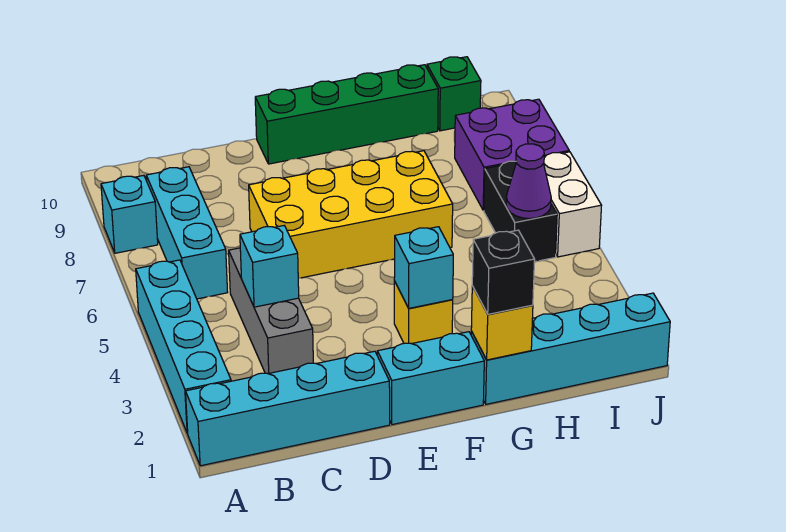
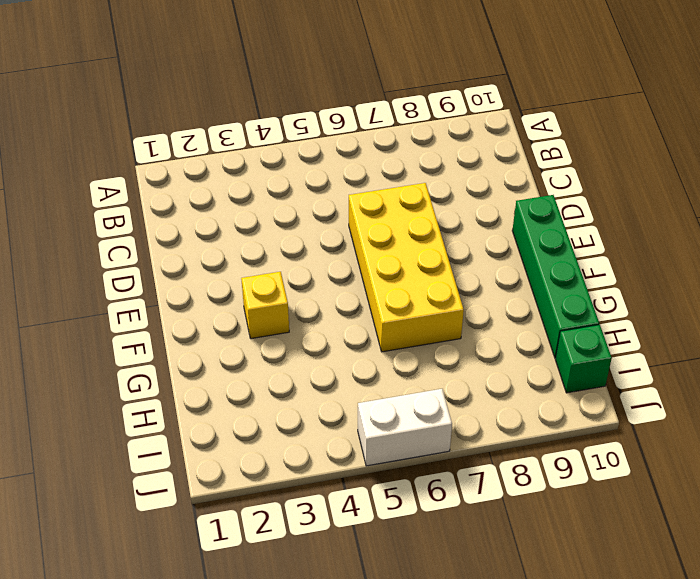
none -> cyan 1x4 brick [186,351,390,466]
none -> cyan 1x4 brick [136,260,231,433]
none -> cyan 1x1 brick [101,176,158,253]

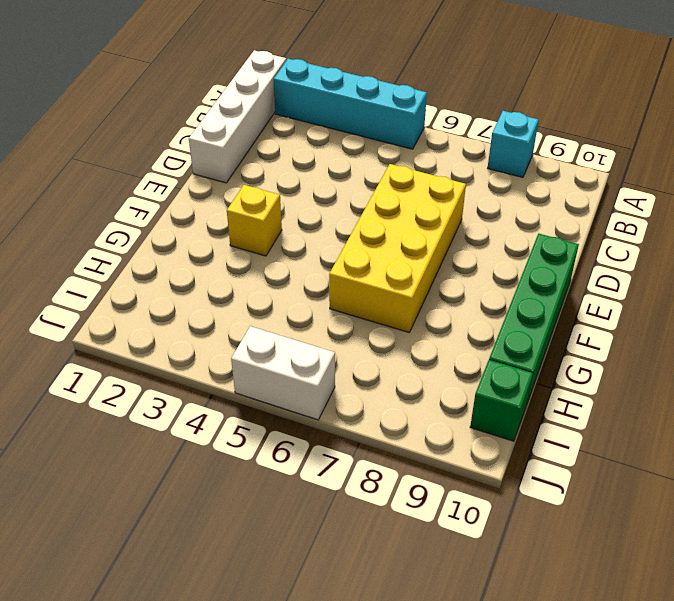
white 1x4 brick [189,50,286,183] -> cyan 1x4 brick [186,351,390,466]
none -> cyan 1x3 brick [146,167,228,299]
none -> grey 1x3 brick [229,248,313,374]
none -> cyan 1x2 brick [377,332,484,425]

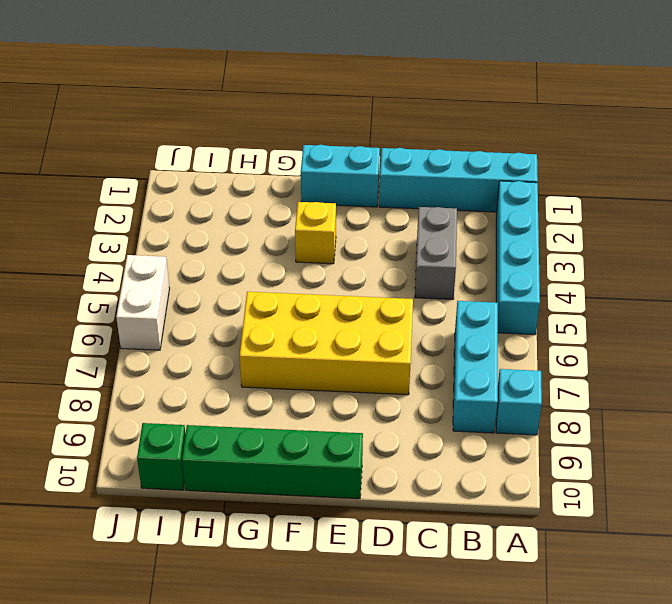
grey 1x2 brick [415,207,457,299] -> grey 1x3 brick [229,248,313,374]
none -> cyan 1x4 brick [471,293,670,404]
none -> black 1x2 brick [484,161,557,262]
none -> purple 2x2 brick [455,99,569,210]

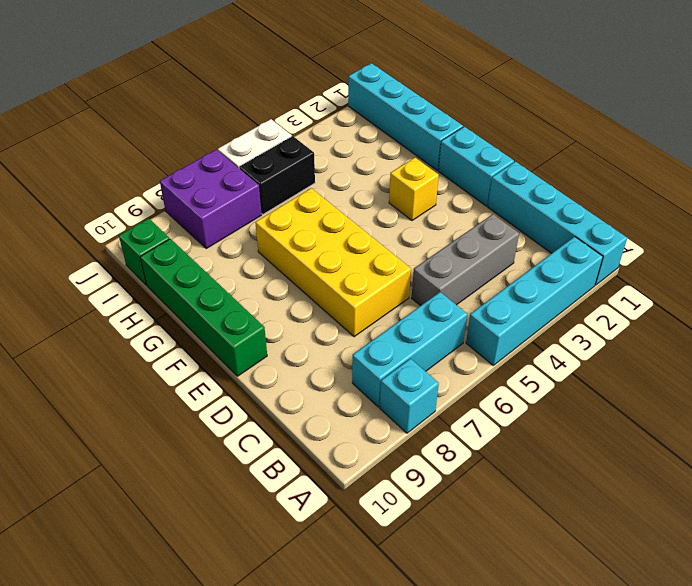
none -> cyan 1x1 brick [240,226,299,307]
none -> cyan 1x1 brick [394,227,453,308]
none -> yellow 1x1 brick [471,286,533,360]

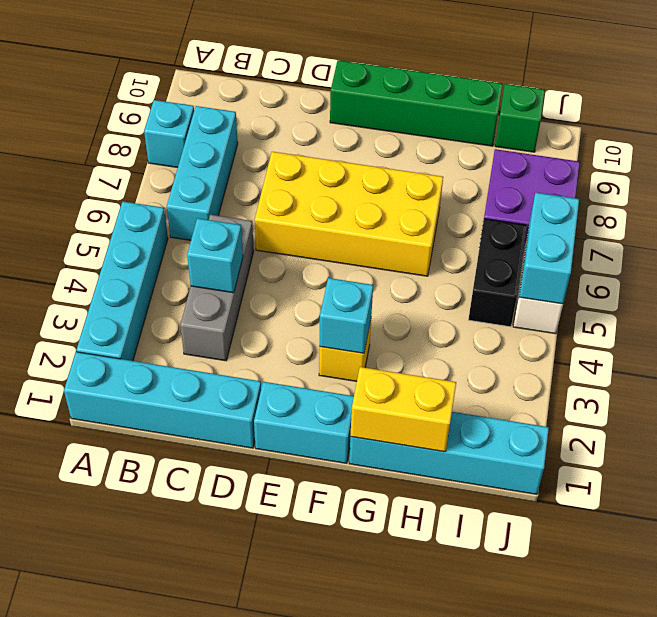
yellow 1x2 brick [350,367,456,452] -> yellow 1x1 brick [471,286,533,360]
cyan 1x2 brick [519,193,579,304] -> none
none -> purple 1x1 cone [506,144,551,219]
none -> black 1x1 brick [472,230,535,314]

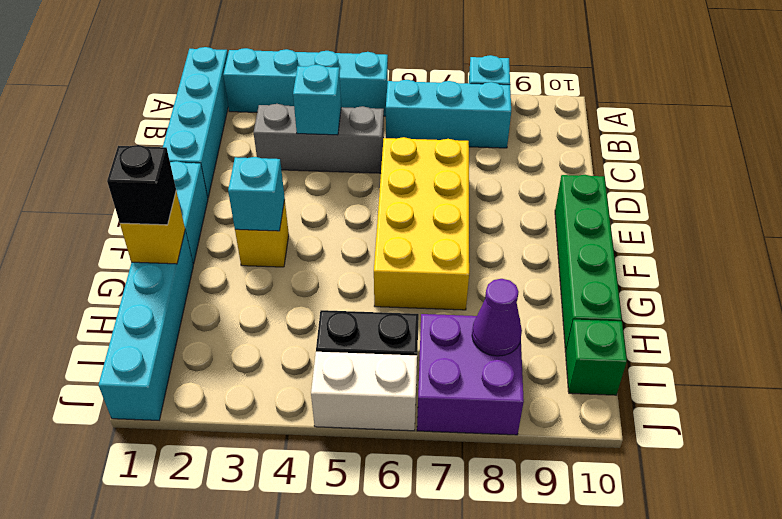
purple 1x1 cone [472,279,522,356] -> purple 1x1 cone moved to [506,144,551,219]

